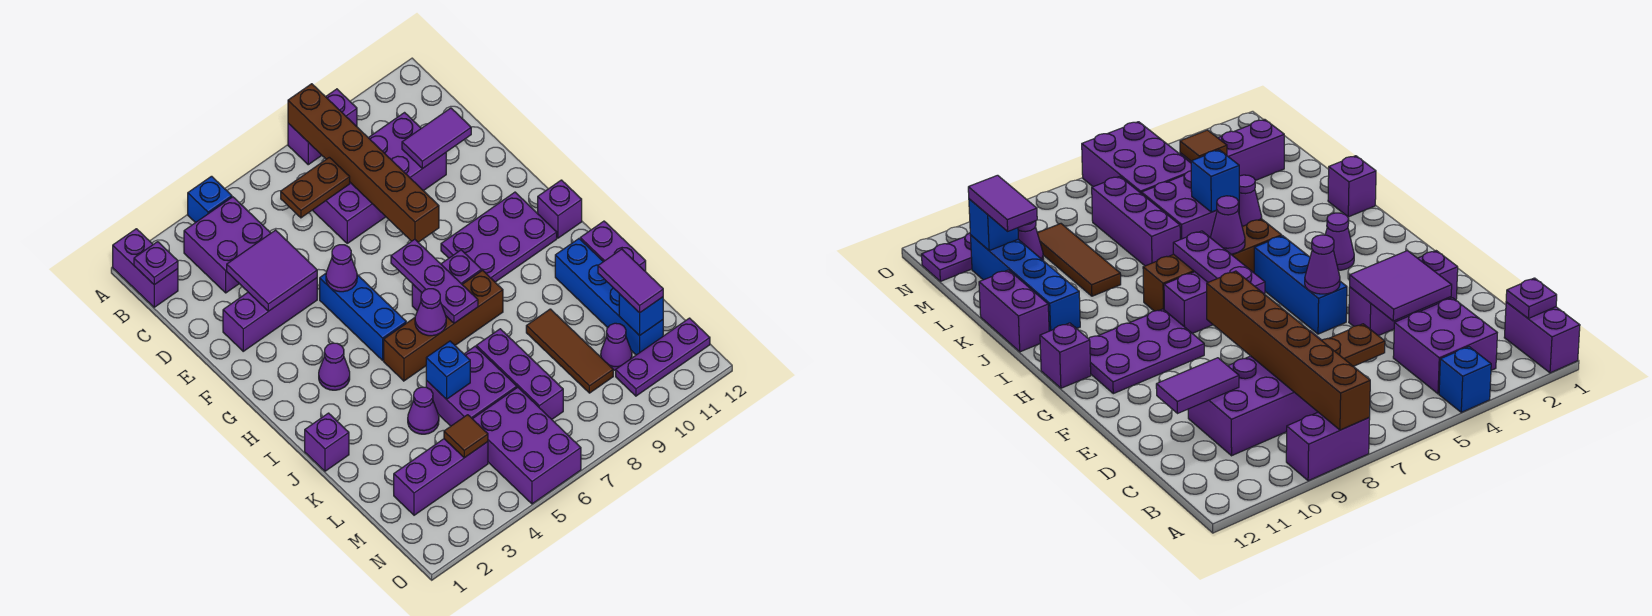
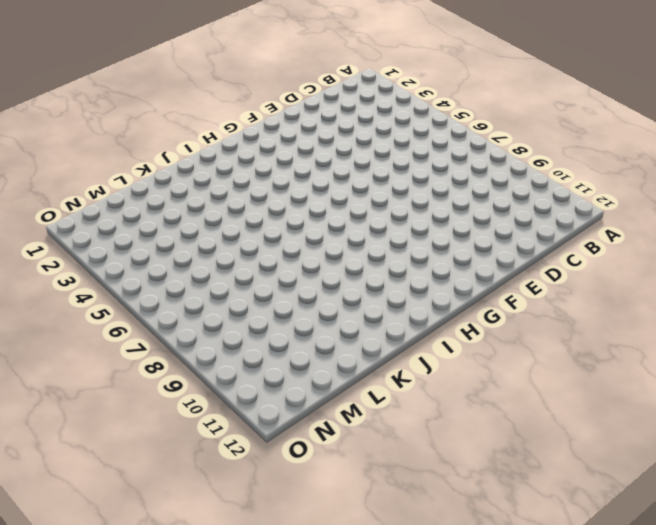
none -> purple 1x2 brick [113,229,178,307]
none -> blue 1x1 brick [188,176,232,223]
none -> purple 1x2 brick [288,89,357,165]
none -> purple 2x2 brick [184,197,271,293]

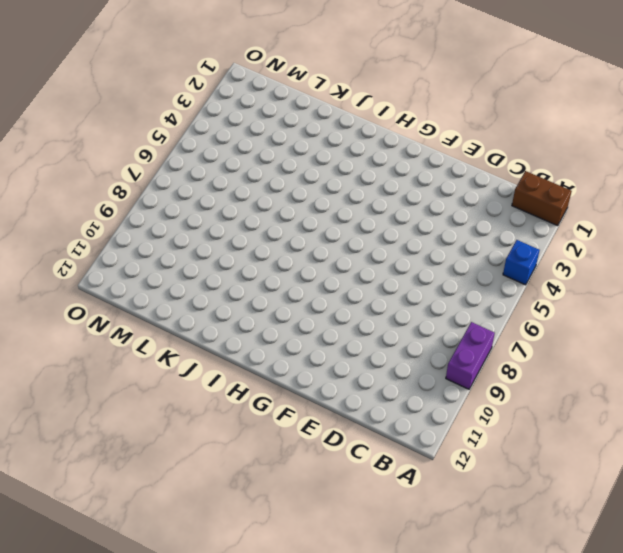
brown 1x2 brick [512,171,572,226] -> purple 1x2 brick [113,229,178,307]
none -> purple 2x2 brick [184,197,271,293]
none -> purple 2x4 brick [313,113,446,243]
none -> purple 1x3 brick [223,278,317,351]
none -> blue 1x3 brick [320,274,406,360]

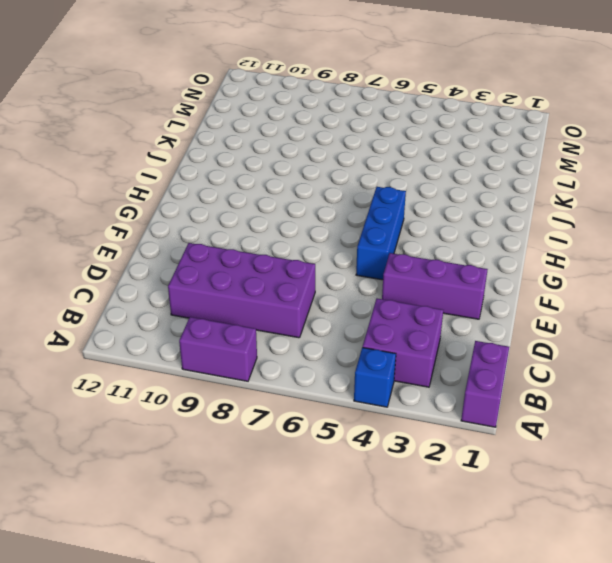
none -> purple 2x3 plate [441,192,557,282]
none -> purple 1x1 cone [319,343,350,390]
none -> purple 1x2 brick [412,250,482,311]
none -> purple 1x1 brick [538,180,582,238]

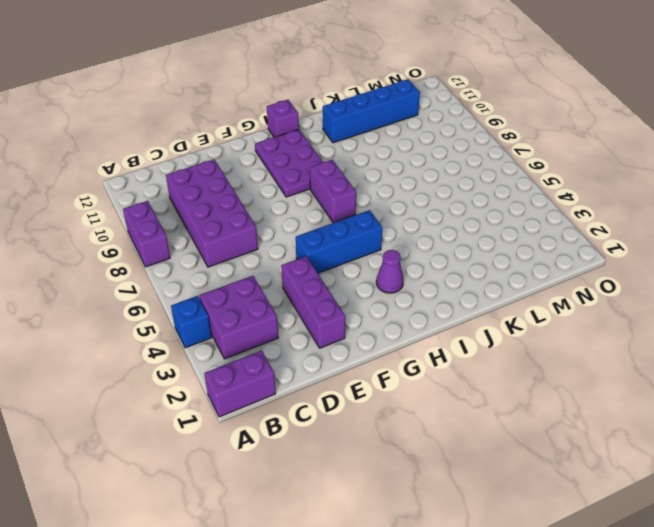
none -> brown 1x4 brick [384,270,503,381]
none -> purple 1x1 brick [305,413,349,471]
none -> purple 1x2 brick [580,221,646,272]
none -> purple 1x1 cone [408,387,439,434]

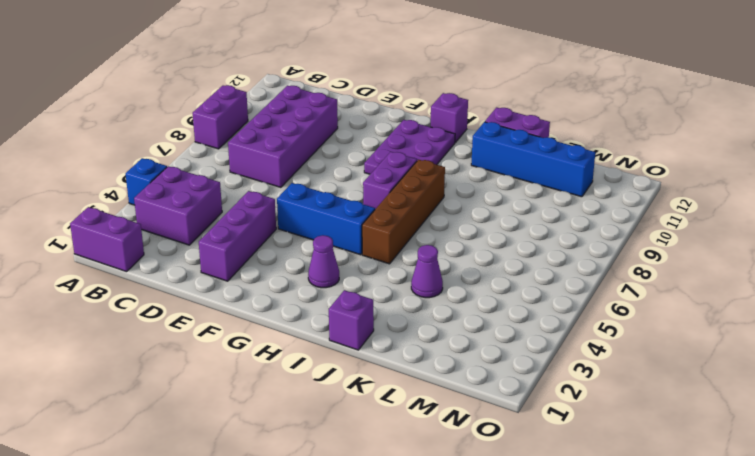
none -> purple 2x2 brick [426,346,517,426]
none -> purple 1x3 brick [476,329,563,419]
none -> brown 1x3 tile [526,309,613,393]
none -> purple 1x3 brick [394,439,488,515]

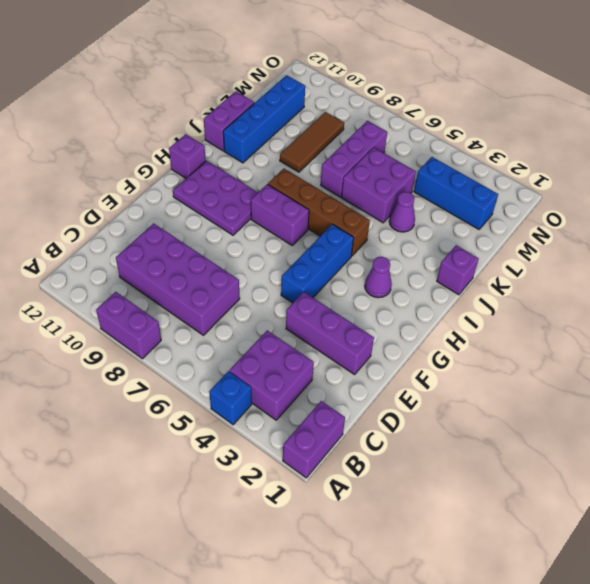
blue 1x3 brick [414,157,498,229] -> purple 1x3 brick [394,439,488,515]
none -> purple 2x3 brick [473,387,581,504]
none -> purple 1x1 cone [601,323,632,370]
none -> purple 1x3 plate [616,318,710,396]
none -> brown 1x6 brick [288,84,439,242]

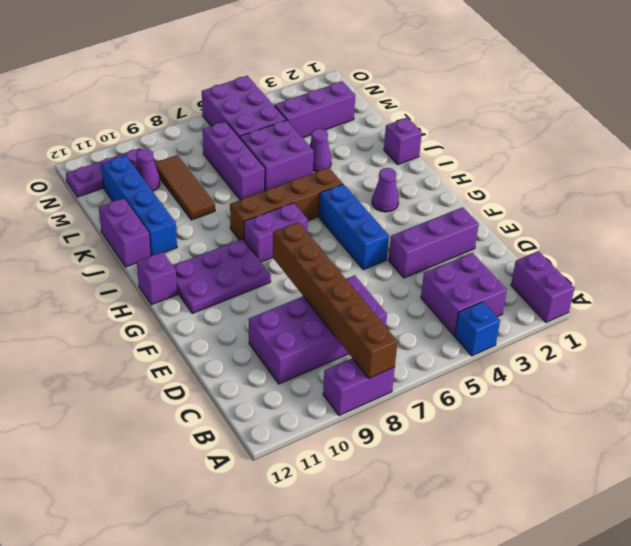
none -> purple 1x1 plate [134,242,178,285]
none -> brown 1x2 plate [281,157,350,218]
none -> purple 2x2 tile [227,230,317,311]
none -> purple 1x2 tile [402,108,471,169]

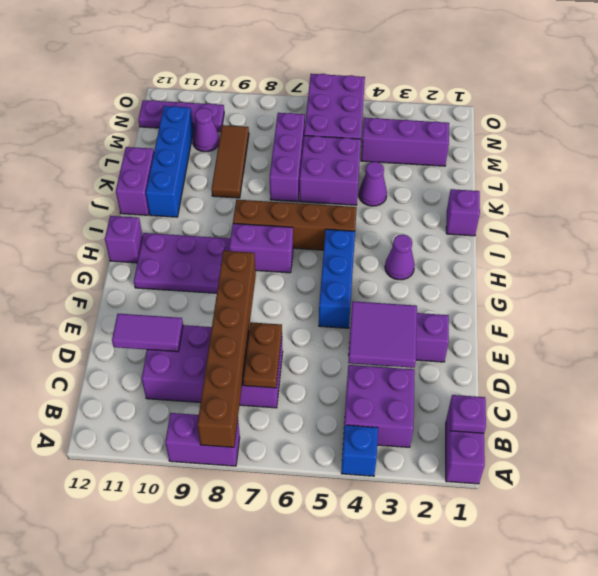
brown 1x2 plate [243,322,282,388] -> brown 1x2 plate turned to [281,157,350,218]
none -> purple 1x1 cone [326,245,357,292]
none -> purple 1x3 plate [391,239,478,323]
none -> purple 1x1 cone [415,289,446,336]
none -> blue 1x1 brick [426,341,470,399]

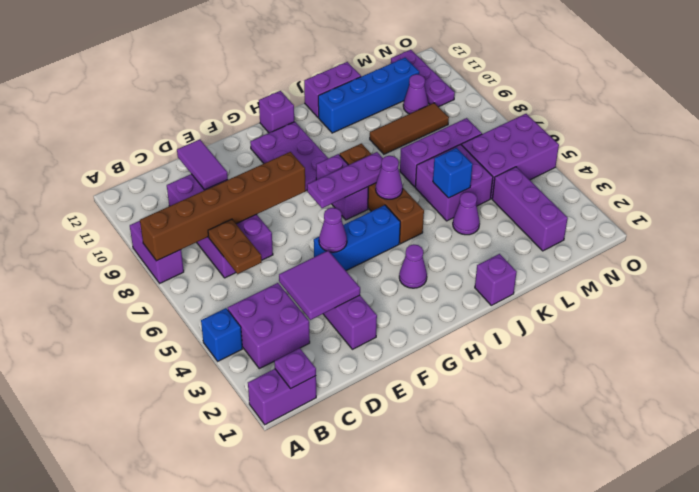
none -> brown 1x1 tile [444,415,488,458]
none -> blue 1x1 brick [619,294,663,336]
none -> purple 1x2 tile [598,249,663,313]

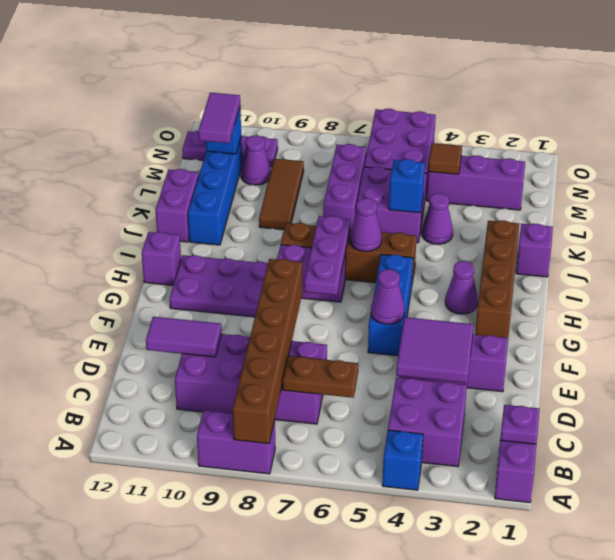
brown 1x4 brick [475,220,519,338] -> none

